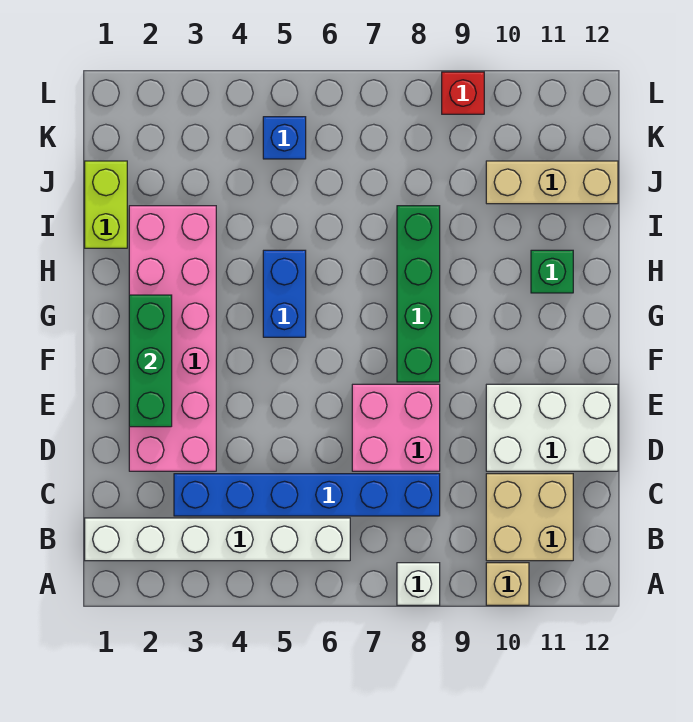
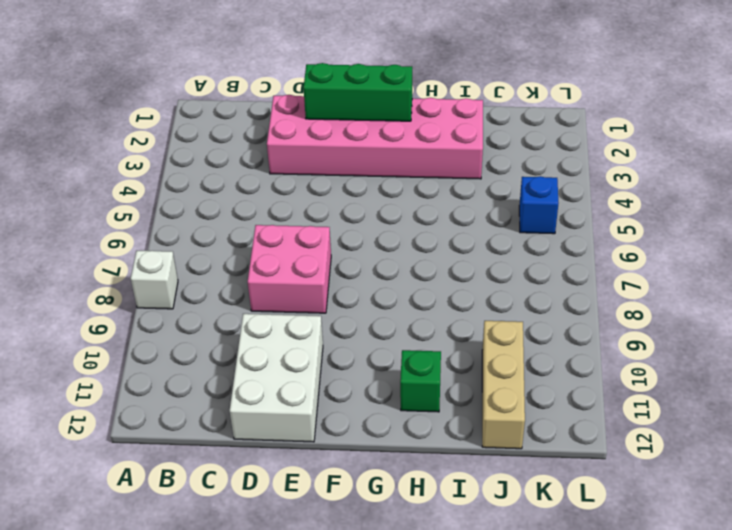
none -> tan 1x1 brick [486,563,529,605]
none -> white 1x6 brick [85,518,350,561]
none -> tan 2x2 brick [486,474,573,561]

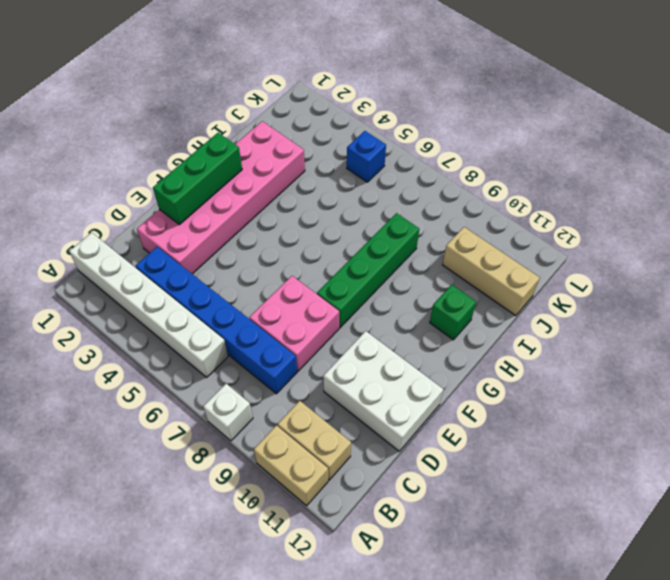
tan 1x2 brick [254,425,328,506] -> tan 1x1 brick [486,563,529,605]
tan 1x2 brick [278,401,351,480] -> tan 2x2 brick [486,474,573,561]
none -> blue 1x2 brick [263,250,306,337]
none -> lime 1x2 brick [85,161,127,248]
none -> red 1x1 brick [442,72,484,114]

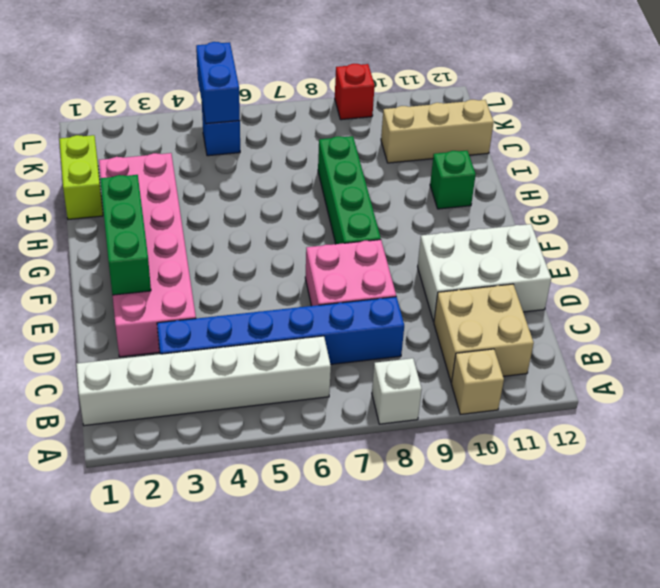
blue 1x2 brick [196,42,240,124] -> blue 1x2 brick moved to [263,250,306,337]

